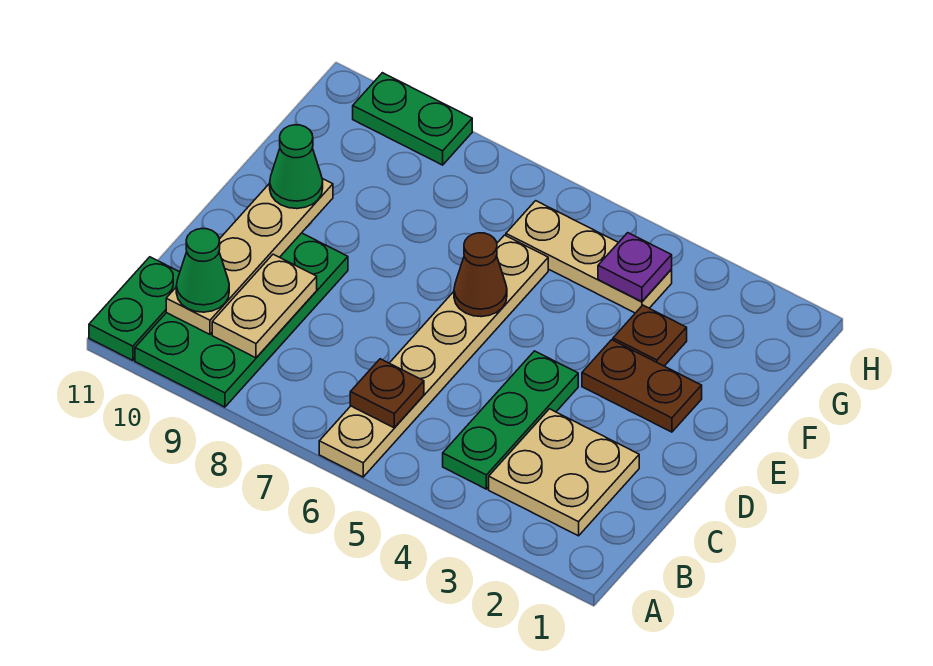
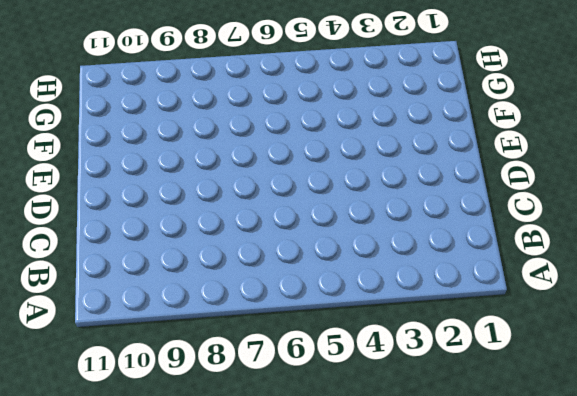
none -> tan 1x6 plate [319,235,548,477]
none -> green 2x4 plate [135,233,348,407]
none -> green 1x2 plate [89,257,180,360]

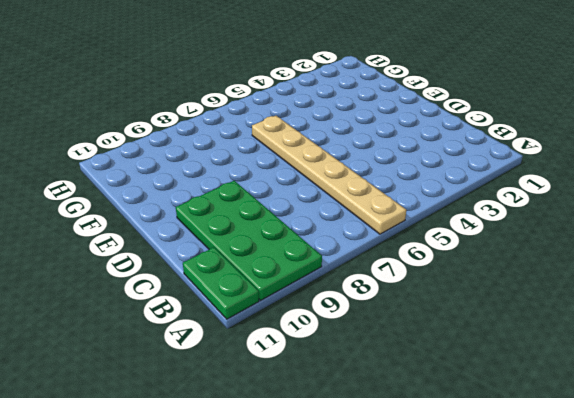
none -> tan 2x2 plate [489,409,639,536]
none -> green 1x3 plate [443,351,578,489]
none -> brown 1x2 plate [582,340,702,432]

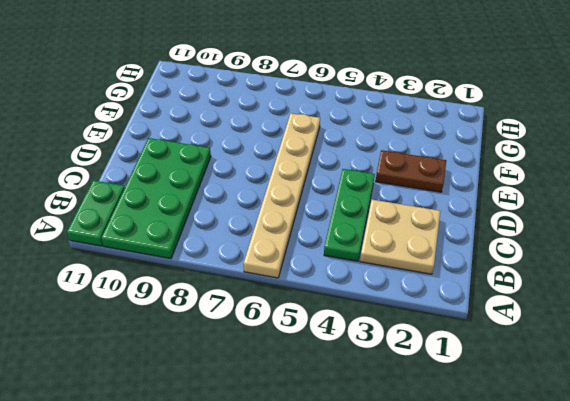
none -> brown 1x1 plate [613,305,687,366]
none -> tan 1x3 plate [506,201,672,313]
none -> green 1x2 plate [353,73,472,165]

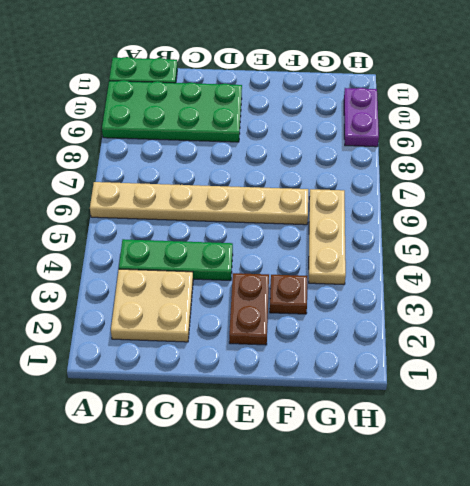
purple 1x2 plate [344,88,379,147] -> green 1x2 plate [353,73,472,165]
none -> brown 1x1 plate [350,359,424,428]
none -> tan 1x2 plate [212,254,317,358]
none -> tan 1x4 plate [166,179,333,334]

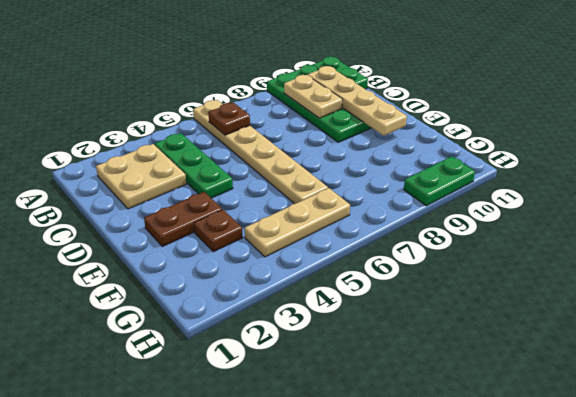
none -> brown 1x1 cone [454,233,507,317]
none -> purple 1x1 plate [598,233,672,302]
none -> green 1x1 cone [176,229,229,312]

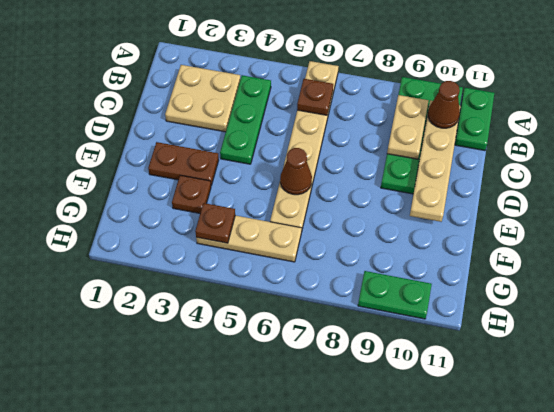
brown 1x1 cone [428,81,460,128] -> green 1x1 cone [176,229,229,312]
brown 1x1 plate [195,203,235,243] -> purple 1x1 plate [598,233,672,302]
none -> green 1x1 cone [270,125,323,209]

